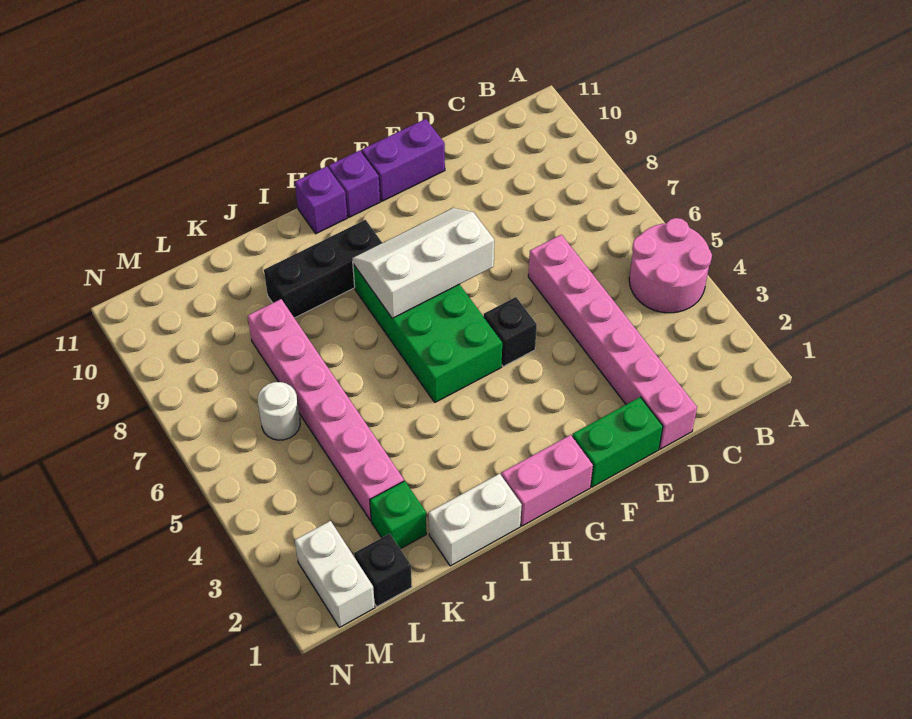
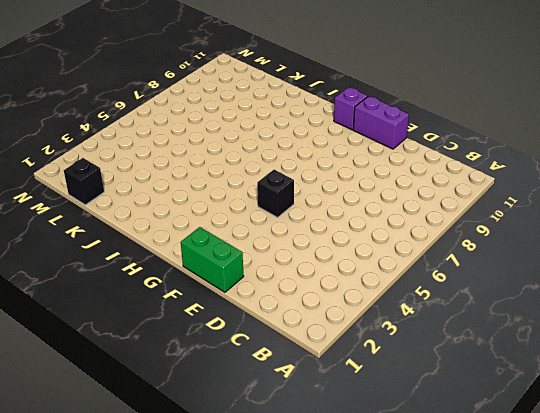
none -> pink 2x2 round brick [629,218,712,313]
none -> pink 1x6 brick [528,235,697,449]
none -> pink 1x2 brick [501,435,593,526]

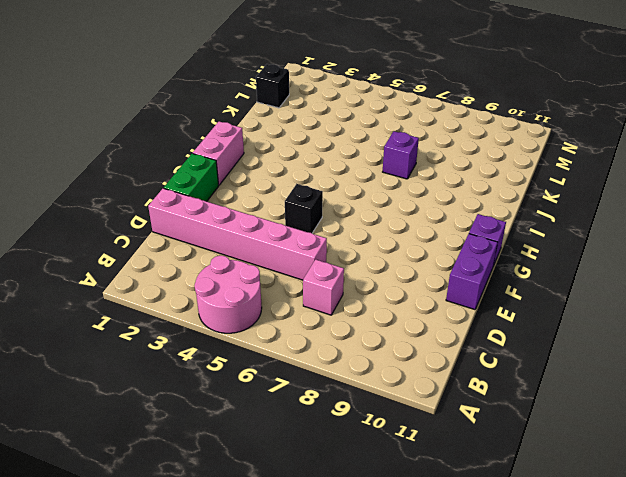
pink 1x1 brick [303,260,344,315] -> none
purple 1x1 brick [383,131,419,179] -> purple 1x1 brick moved to [295,166,347,234]
none -> green 2x4 brick [353,264,502,402]
none -> black 1x3 brick [264,220,382,318]
none -> white 1x2 brick [429,474,522,566]

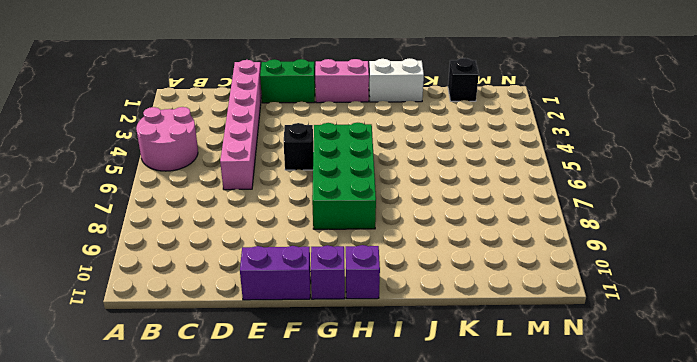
none -> black 1x3 brick [264,220,382,318]
none -> green 1x1 brick [370,481,426,549]
none -> pink 1x6 brick [248,299,404,521]

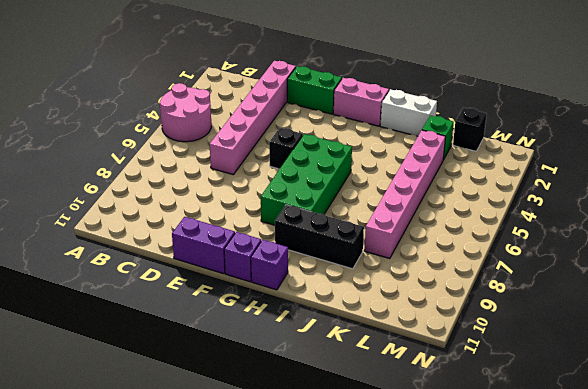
none -> white 1x1 round brick [258,382,300,440]
none -> white 1x2 brick [295,521,375,627]
none -> white 2x3 slope [352,208,494,318]

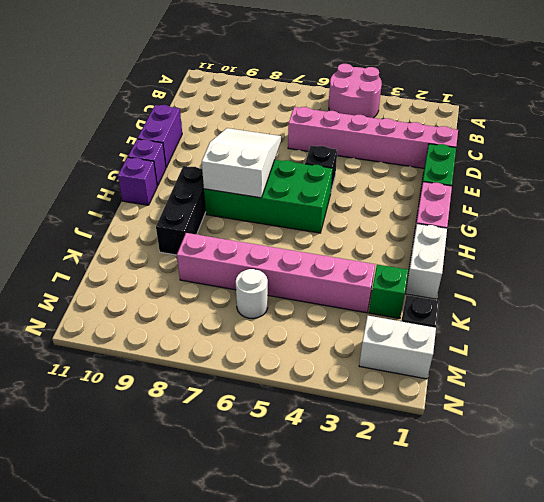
white 2x3 slope [202,128,281,198] -> white 2x3 slope turned to [352,208,494,318]

